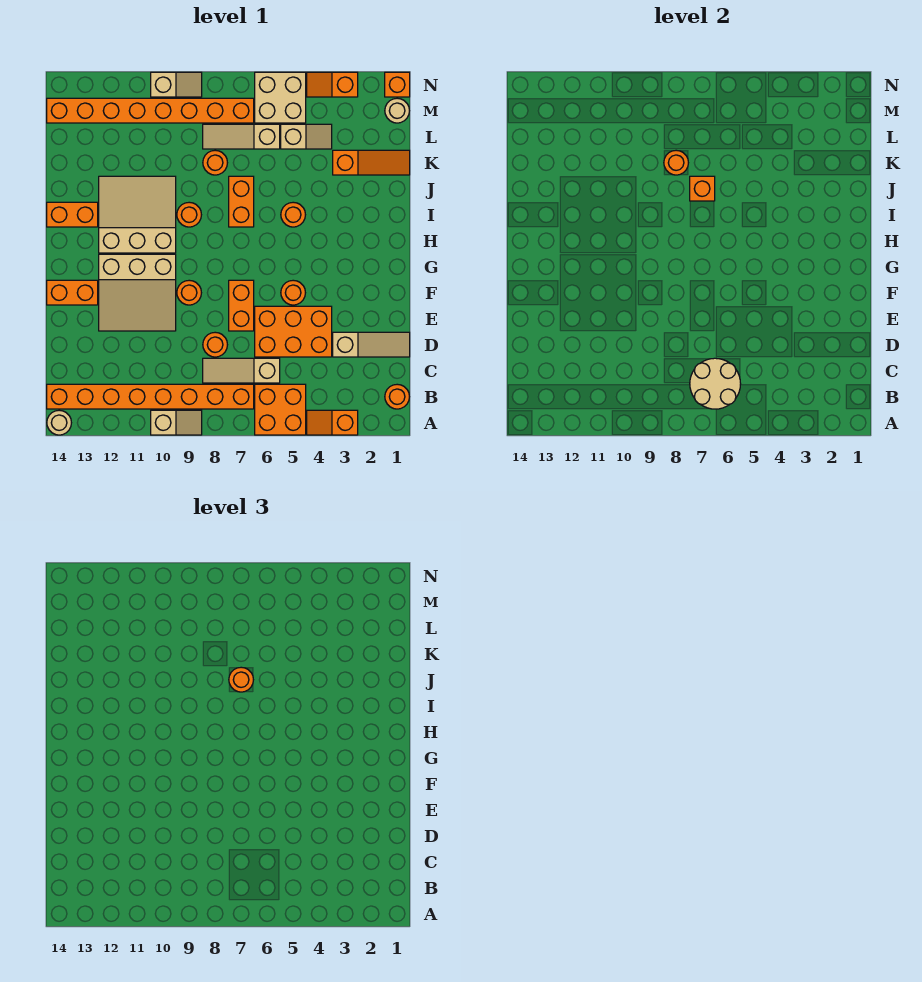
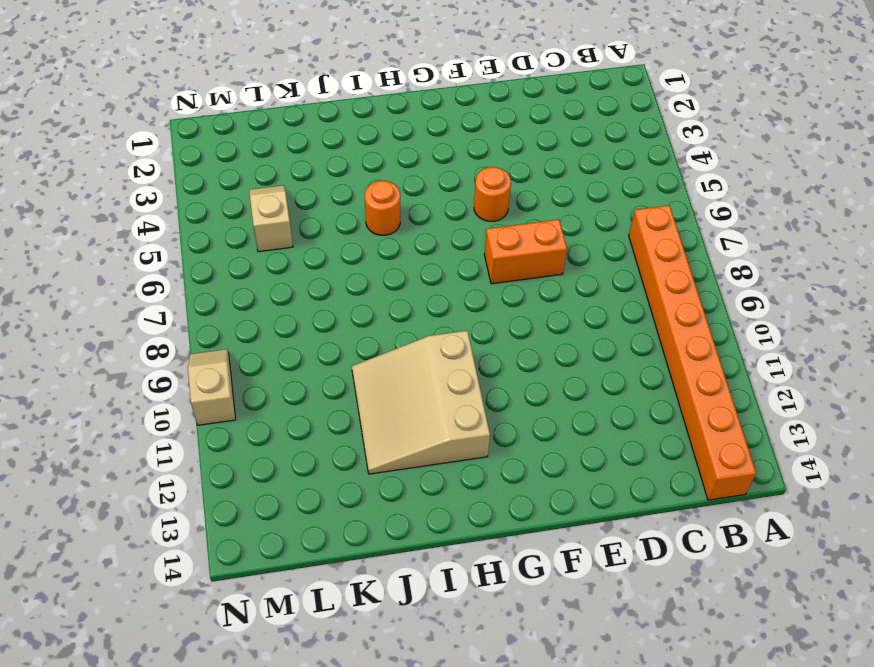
none -> orange 1x2 slope [307,410,358,435]
none -> orange 2x2 brick [255,384,306,435]
none -> tan 1x2 slope [151,410,202,435]
none -> tan 1x1 round brick [47,410,71,435]

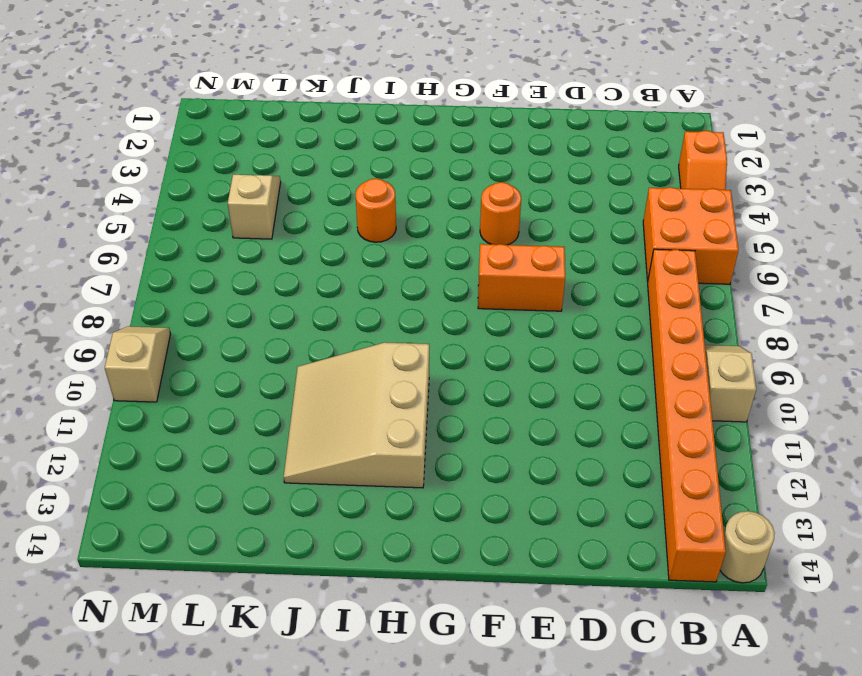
none -> orange 1x1 round brick [385,384,409,409]
none -> tan 1x3 slope [203,358,280,383]
none -> tan 1x3 slope [333,332,410,357]
none -> orange 2x3 brick [255,306,332,357]

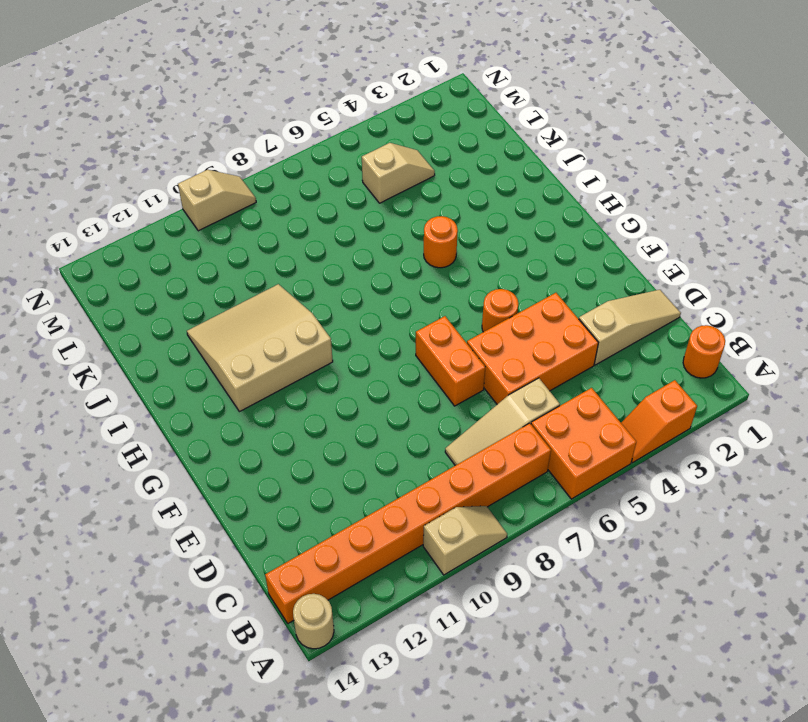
none -> orange 1x1 round brick [203,332,227,357]
none -> tan 3x3 slope [99,254,176,331]
none -> orange 1x1 round brick [177,280,201,305]
none -> orange 1x2 brick [47,280,98,305]

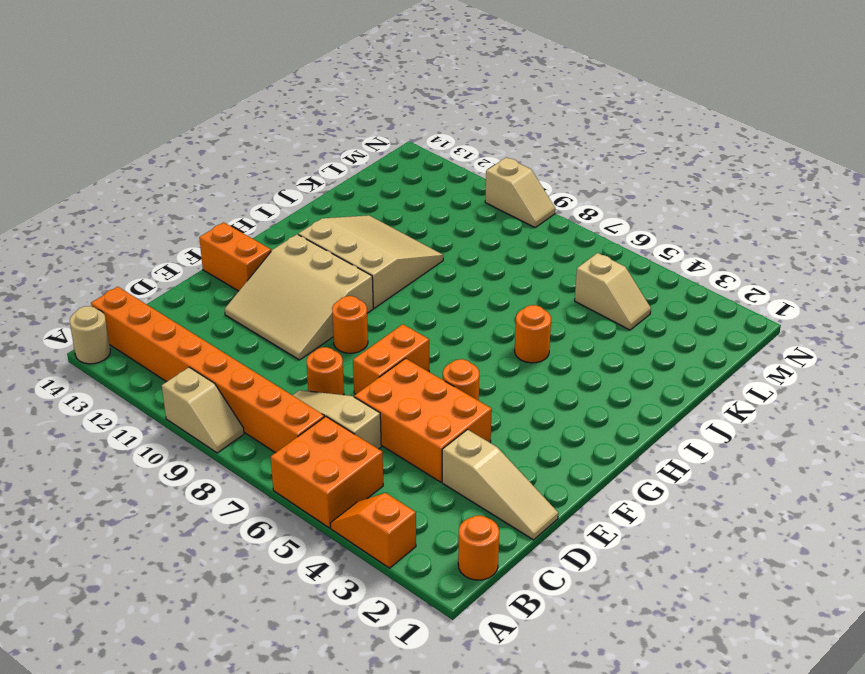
none -> orange 1x2 brick [229,176,254,227]
none -> orange 1x1 round brick [177,202,201,227]
none -> orange 1x2 brick [47,202,98,227]
none -> orange 1x3 slope [333,150,410,175]

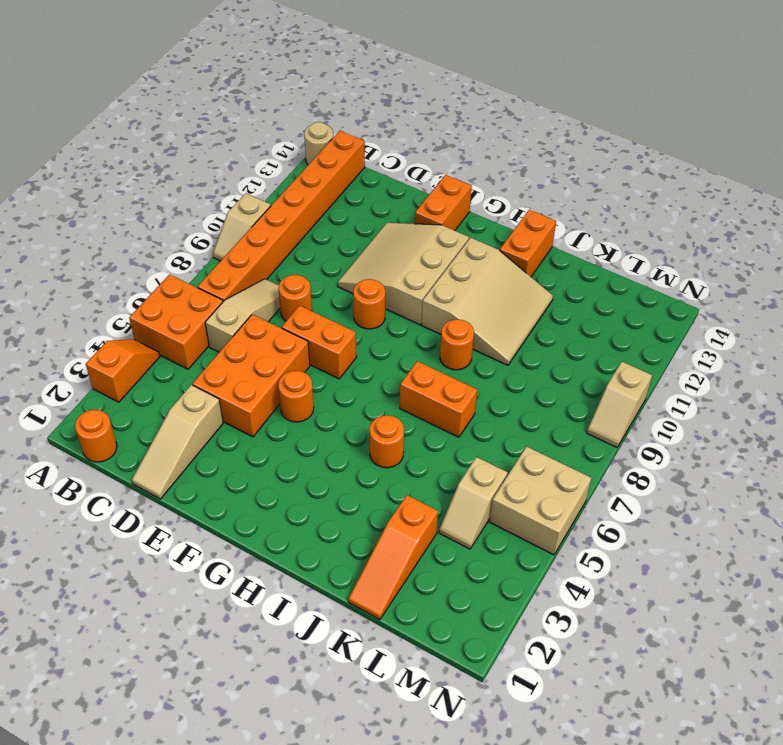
none -> orange 1x1 round brick [203,150,227,175]
none -> tan 1x3 slope [203,124,280,149]
none -> tan 1x1 round brick [385,98,409,123]
none -> orange 1x8 brick [47,98,254,123]

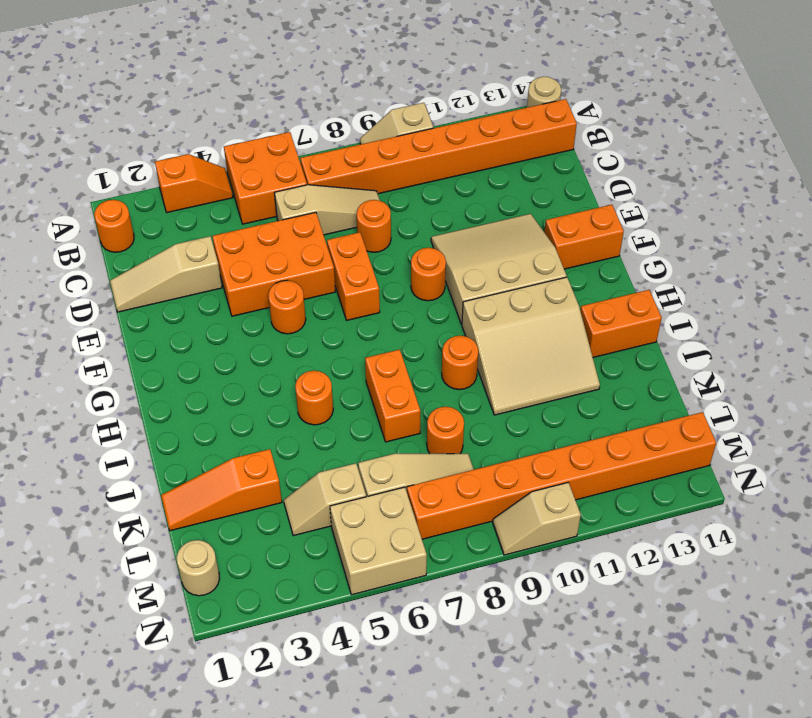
none -> orange 1x1 brick [385,72,410,97]
none -> orange 1x2 slope [307,72,358,97]
none -> tan 2x2 round brick [690,358,741,409]
none -> orange 1x1 brick [690,176,715,201]

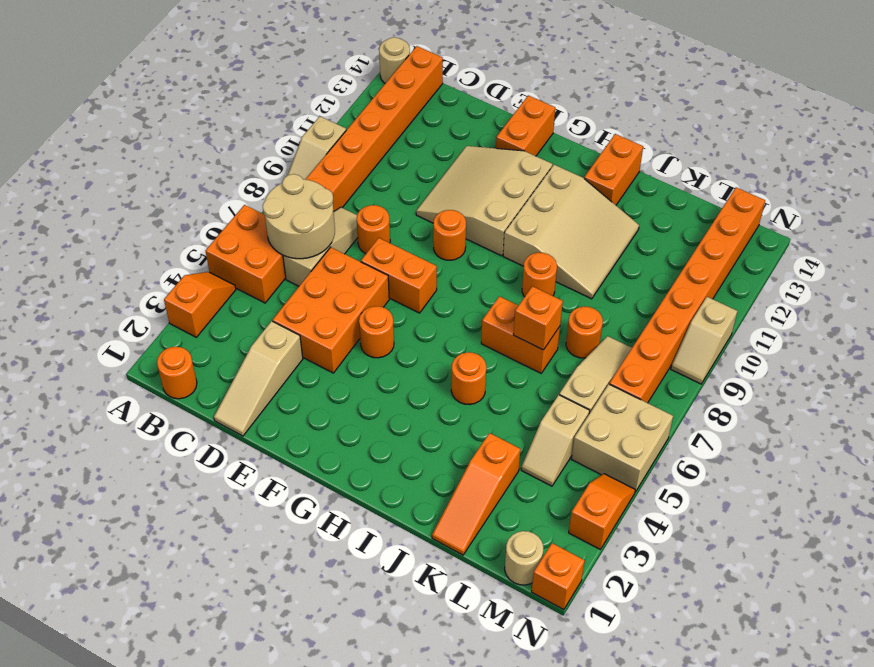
none -> orange 1x1 round brick [664,150,688,175]
none -> orange 1x1 round brick [229,667,253,692]

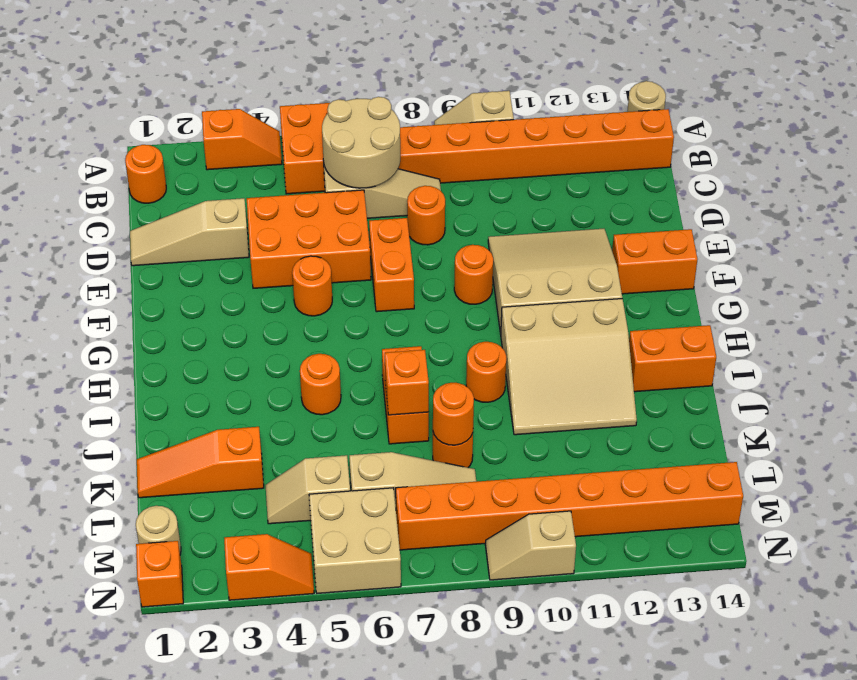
none -> orange 1x1 round brick [229,667,253,692]

